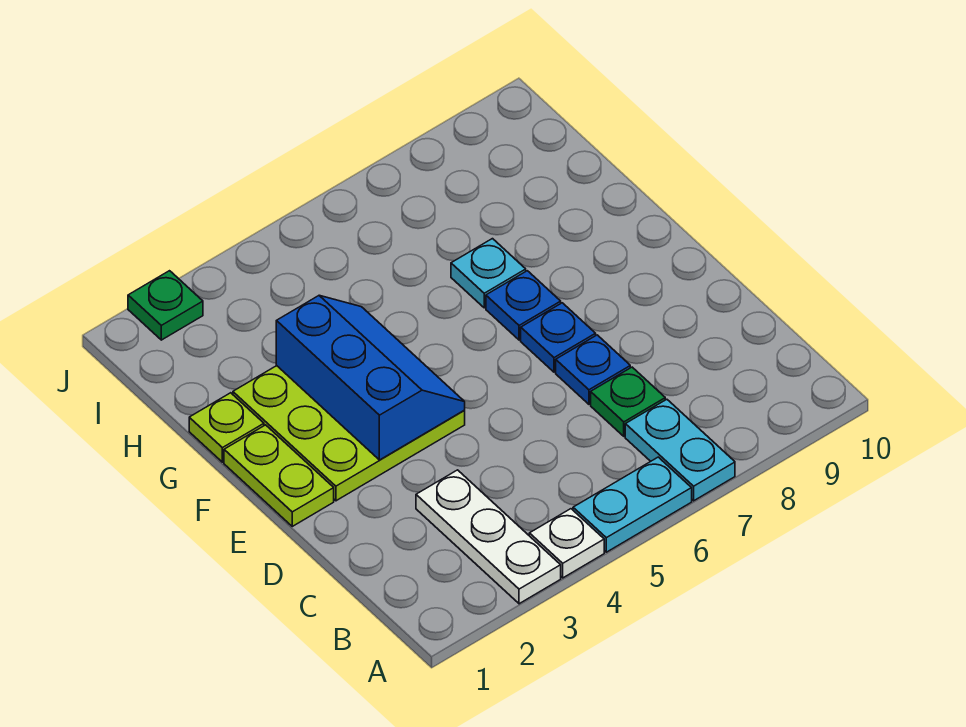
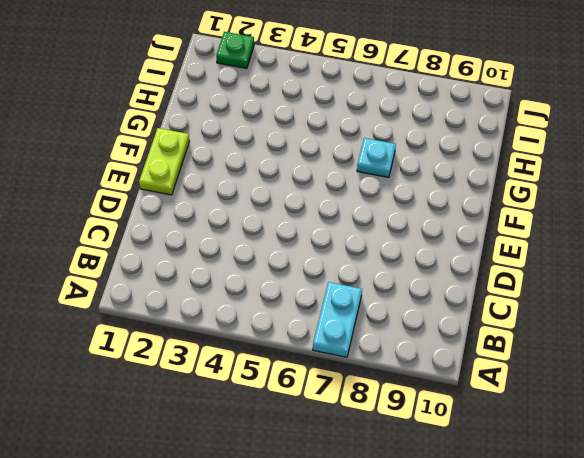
none -> white 1x3 plate [416,470,561,604]
none -> white 1x1 plate [529,509,604,578]
none -> cyan 1x2 plate [573,457,692,552]

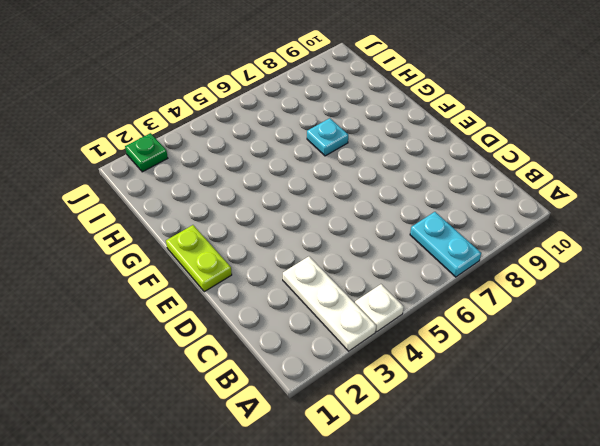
none -> cyan 1x2 plate [573,457,692,552]
none -> green 1x1 plate [591,367,665,436]
none -> blue 1x1 plate [556,335,630,404]

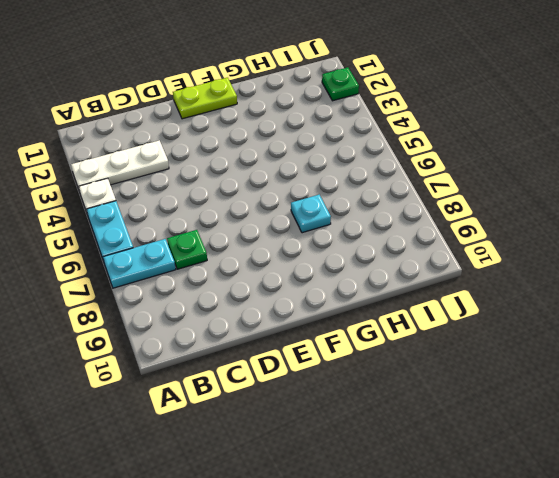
none -> blue 1x1 plate [556,335,630,404]
none -> lime 3x3 plate [233,366,465,501]
none -> blue 1x1 plate [521,303,596,372]

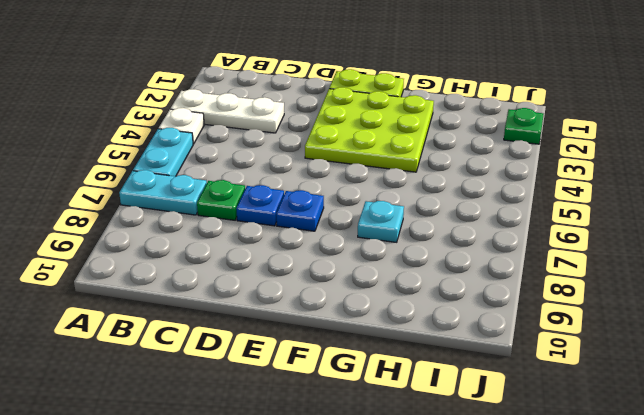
none -> blue 1x1 plate [486,271,561,340]
none -> lime 1x1 plate [189,393,264,462]
none -> blue 2x3 slope [276,296,465,460]

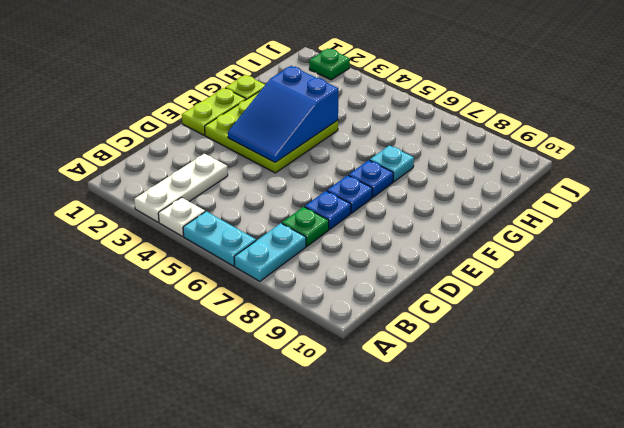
blue 2x3 slope [228,66,338,162] -> blue 2x3 slope turned to [276,296,465,460]

